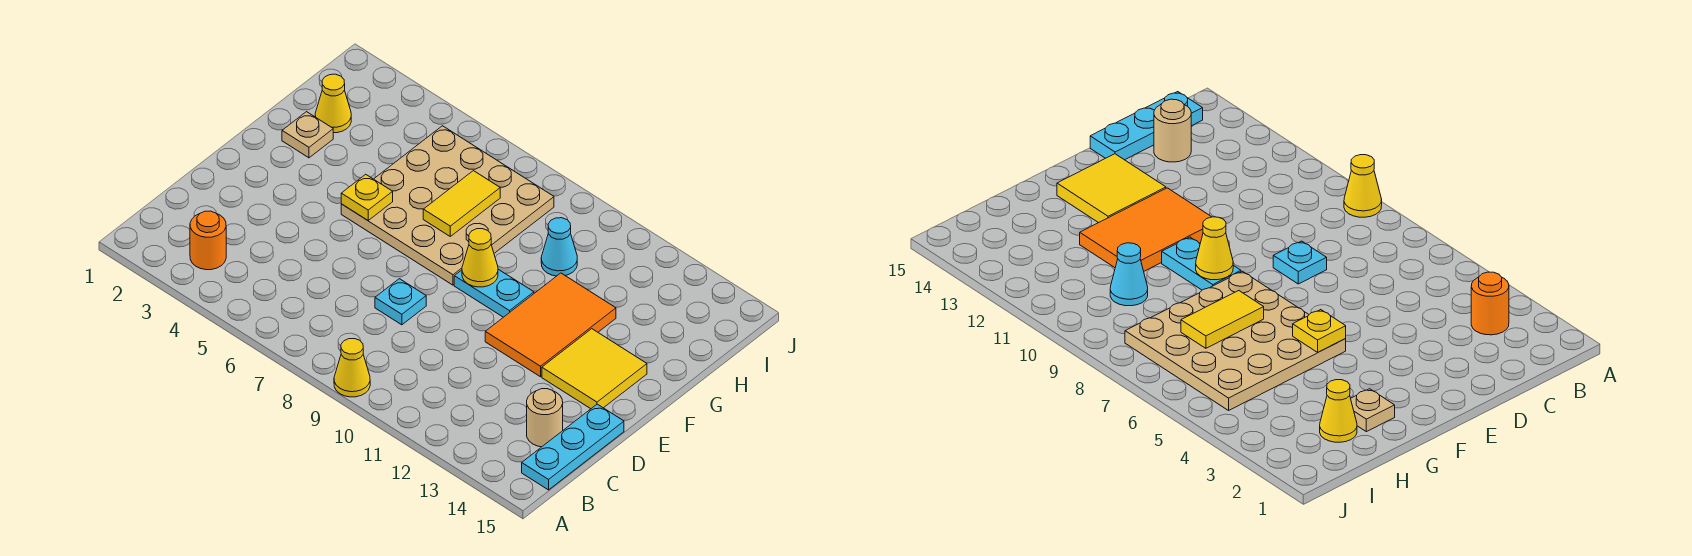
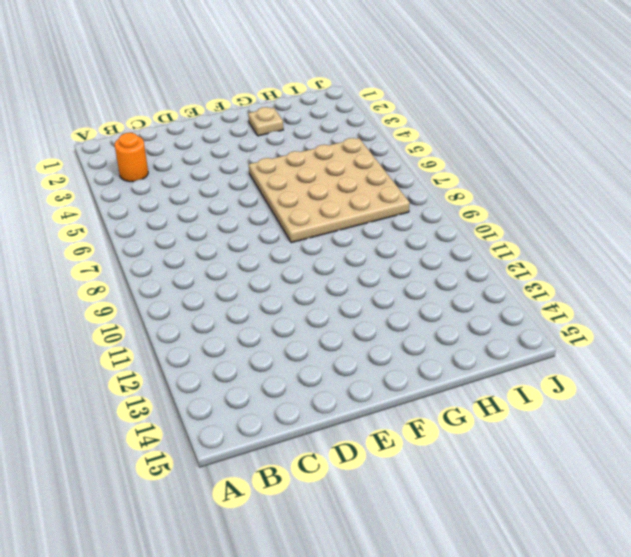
none -> yellow 1x1 cone [334,339,370,397]
none -> cyan 1x3 plate [522,404,624,490]
none -> tan 1x1 round brick [527,389,563,447]

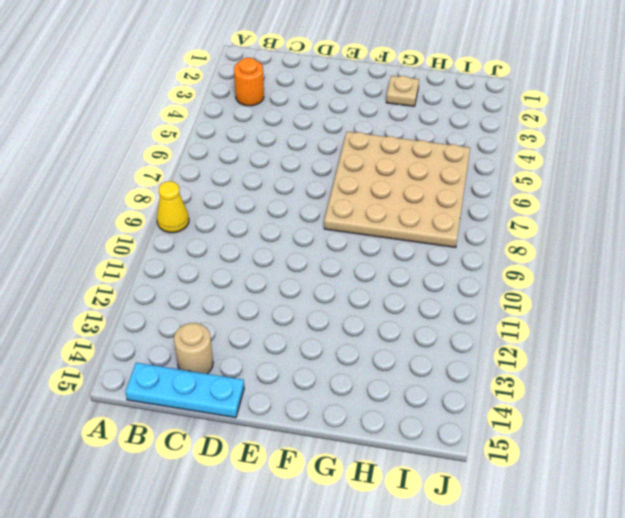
none -> cyan 1x1 plate [375,279,426,325]
none -> orange 2x3 tile [485,273,616,377]
none -> yellow 2x2 tile [542,329,647,409]

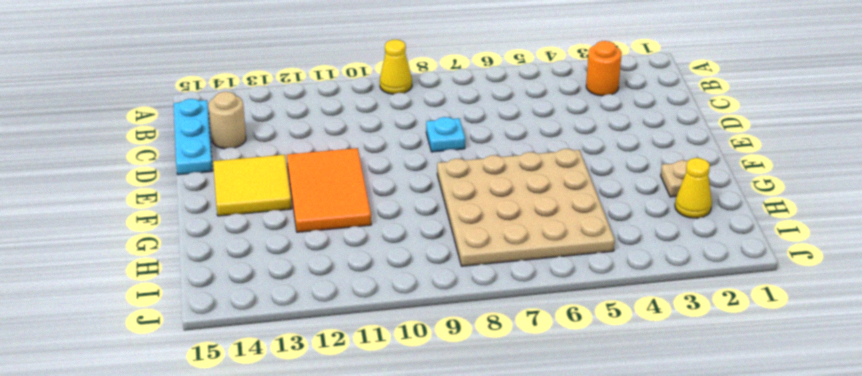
none -> cyan 1x2 plate [454,269,534,317]
none -> cyan 1x1 cone [541,218,577,276]
none -> yellow 1x1 plate [341,174,393,220]

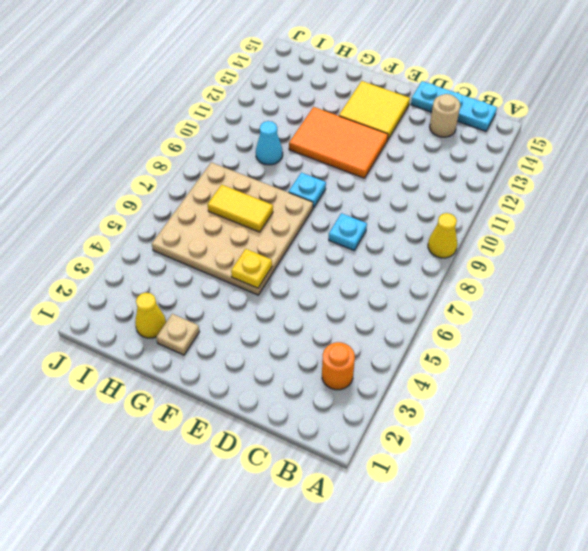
cyan 1x1 plate [289,173,326,208] -> cyan 1x2 plate [454,269,534,317]
none -> yellow 1x1 cone [462,229,498,287]

